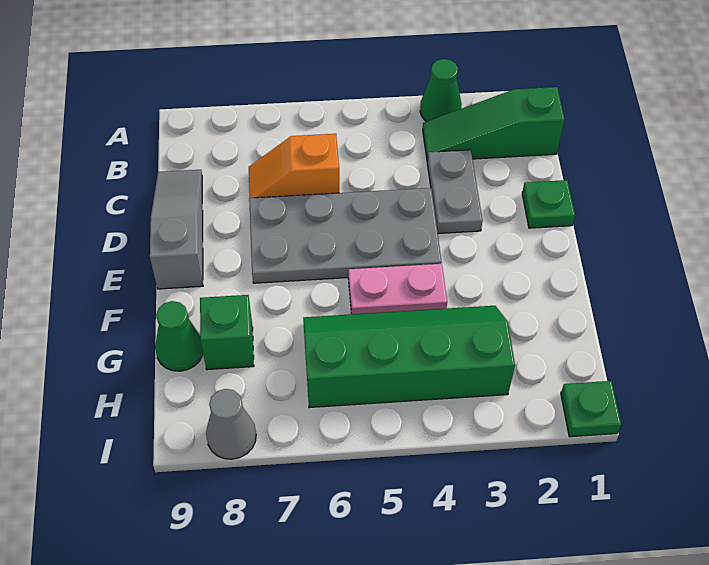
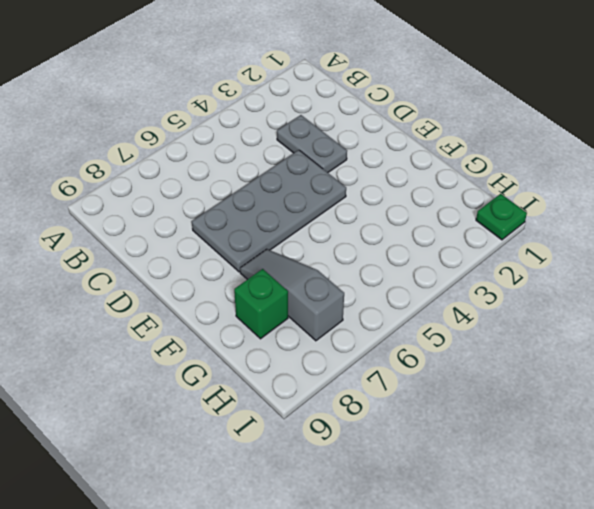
grey 1x3 slope [240,249,344,341] -> grey 1x3 slope moved to [150,170,203,289]
none -> green 1x1 cone [420,59,462,122]
none -> green 1x3 slope [423,87,565,161]
none -> orange 1x2 slope [249,134,339,198]

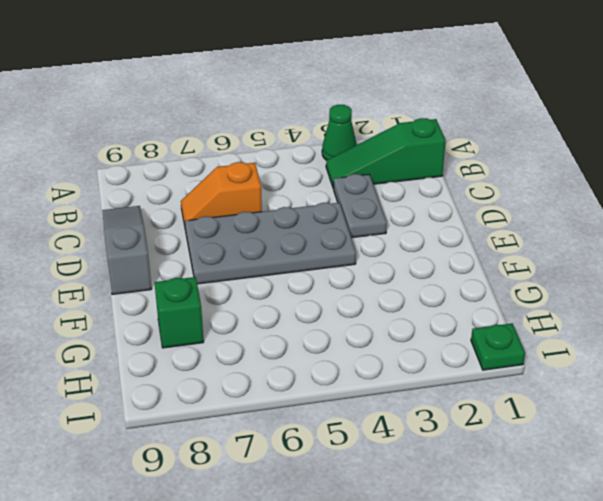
none -> green 1x1 plate [522,180,575,228]
none -> pink 1x2 plate [348,264,447,314]
none -> green 2x4 slope [303,306,515,408]

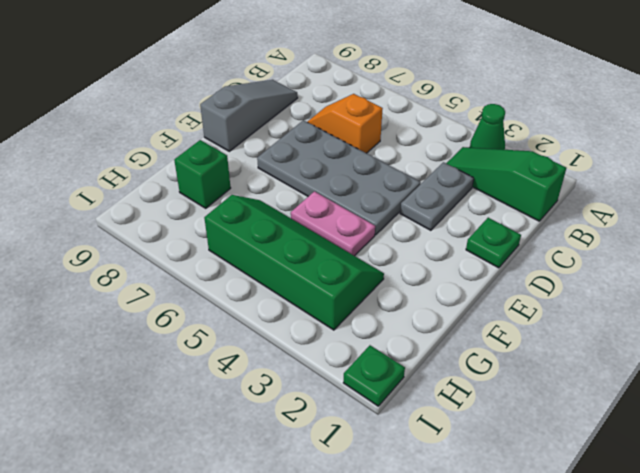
none -> green 1x1 cone [155,301,203,371]
none -> grey 1x1 cone [206,389,256,459]

